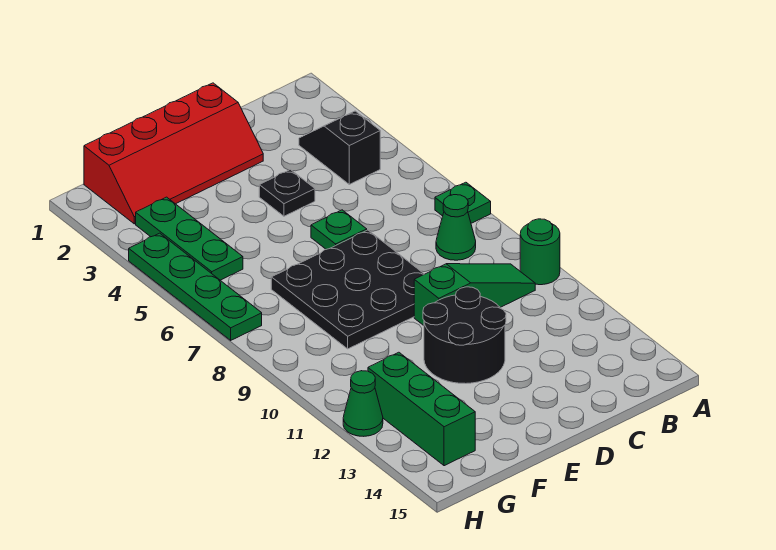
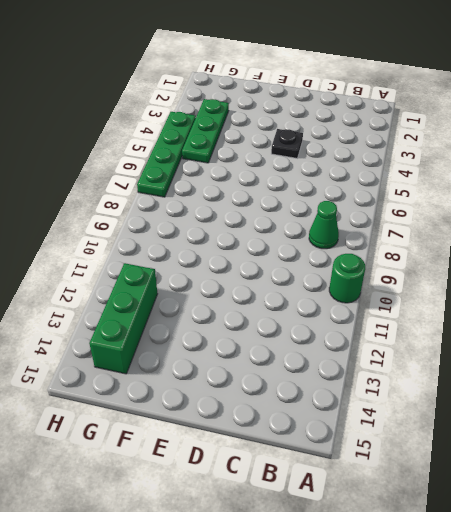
none -> green 1x1 plate [435,182,491,223]
none -> black 1x2 slope [299,111,380,184]
none -> green 1x3 slope [414,264,535,325]

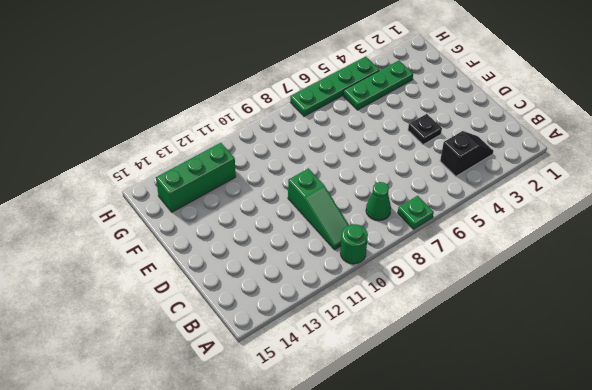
none -> red 2x4 slope [84,83,263,224]
none -> green 1x1 plate [311,210,367,249]
none -> black 3x3 plate [271,230,424,349]

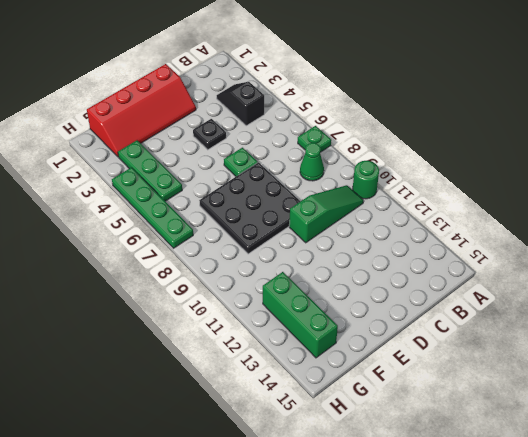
none -> black 2x2 round brick [423,287,506,384]
none -> green 1x1 cone [343,371,383,436]

